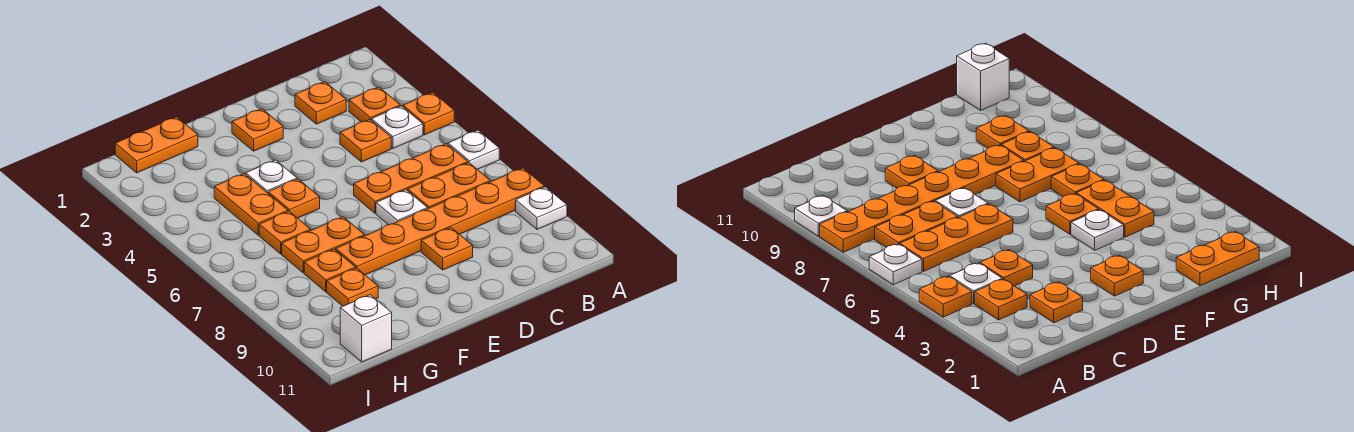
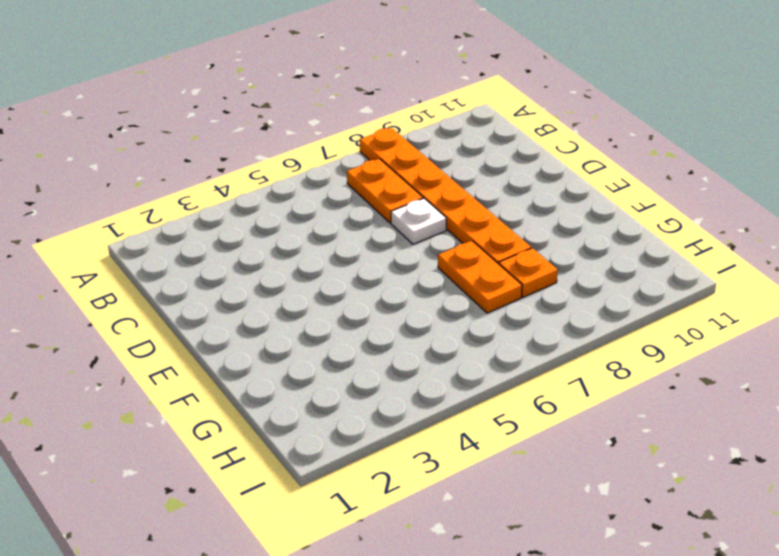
none -> orange 1x1 plate [403,92,454,135]
none -> white 1x1 plate [448,130,499,169]
none -> white 1x1 plate [516,187,567,229]

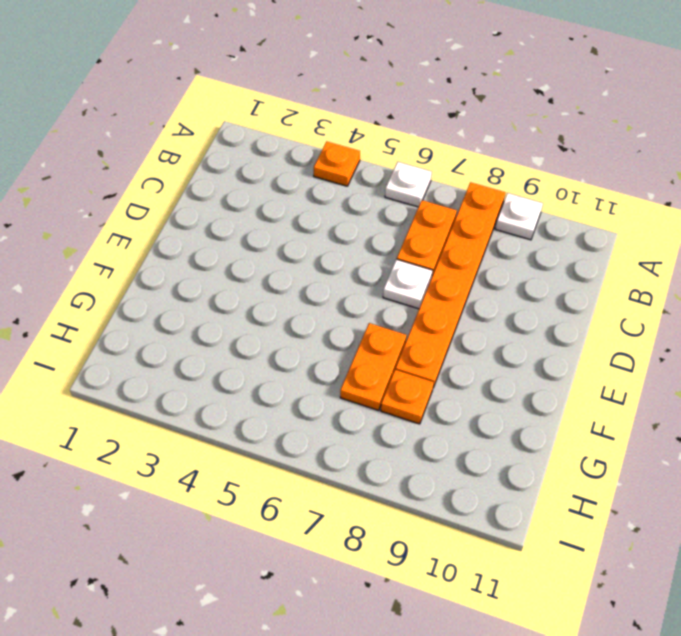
none -> orange 1x1 plate [349,87,400,122]
none -> white 1x1 plate [372,106,423,148]
none -> orange 1x3 plate [354,144,468,213]

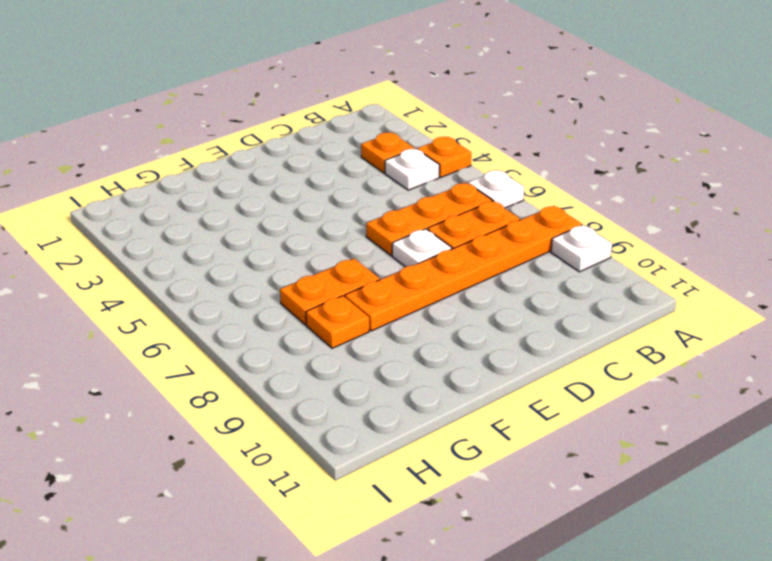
none -> orange 1x1 plate [295,82,346,124]
none -> orange 1x1 plate [340,120,391,162]
none -> orange 1x1 plate [421,228,473,270]

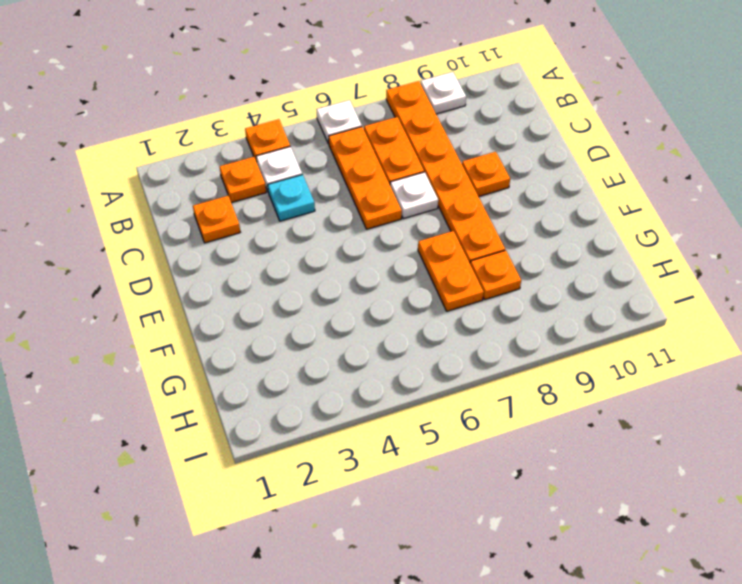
cyan 1x1 plate [268,175,315,221] -> orange 1x1 plate [340,120,391,162]
none -> orange 1x1 plate [232,109,283,151]
none -> white 1x1 plate [246,160,297,193]
none -> orange 1x1 plate [268,179,320,218]

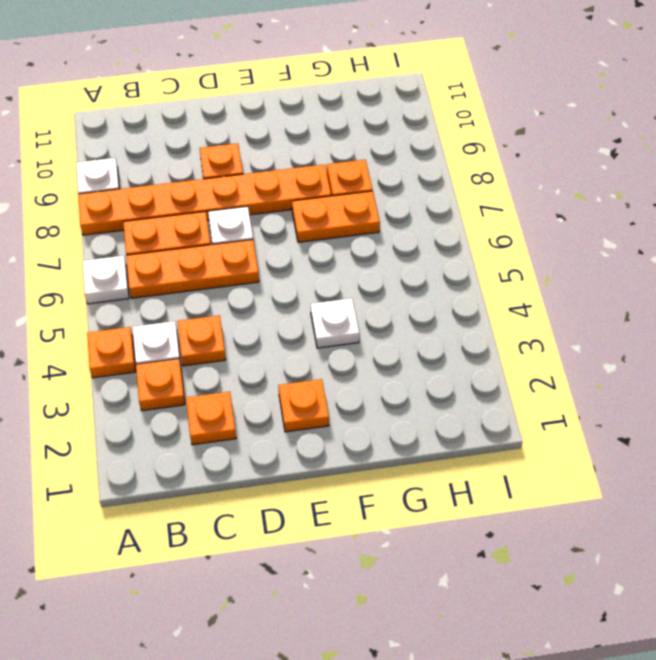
none -> orange 1x1 plate [268,179,320,218]
none -> orange 1x2 plate [115,117,198,173]
none -> orange 1x2 plate [214,174,288,235]

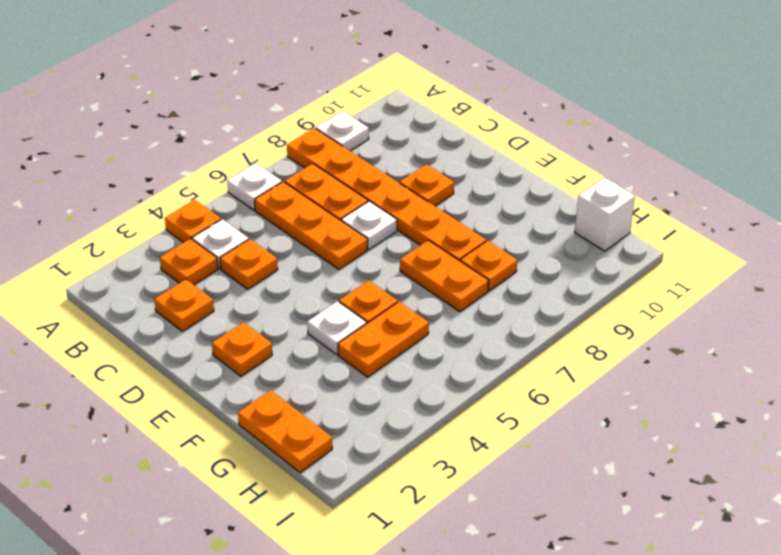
none -> orange 1x1 plate [259,211,311,254]
none -> orange 1x1 plate [327,268,378,306]

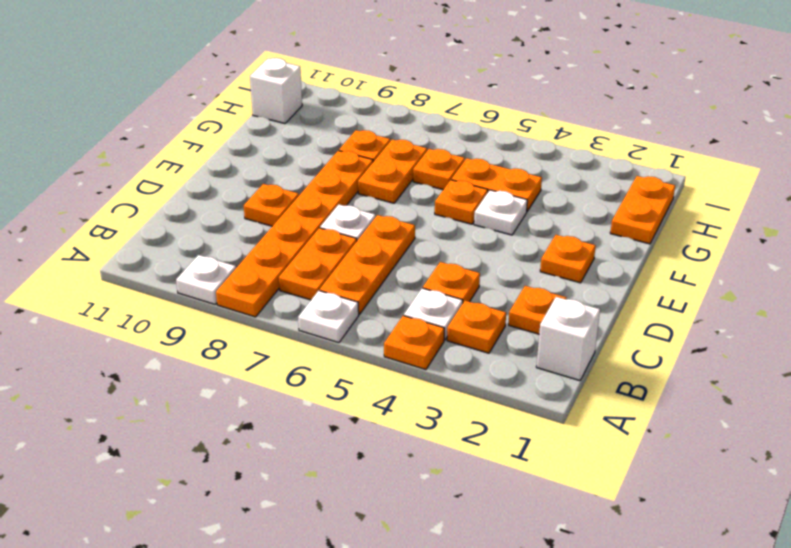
white 1x1 brick [536,297,600,381] -> none
none -> orange 1x1 plate [327,268,378,306]

